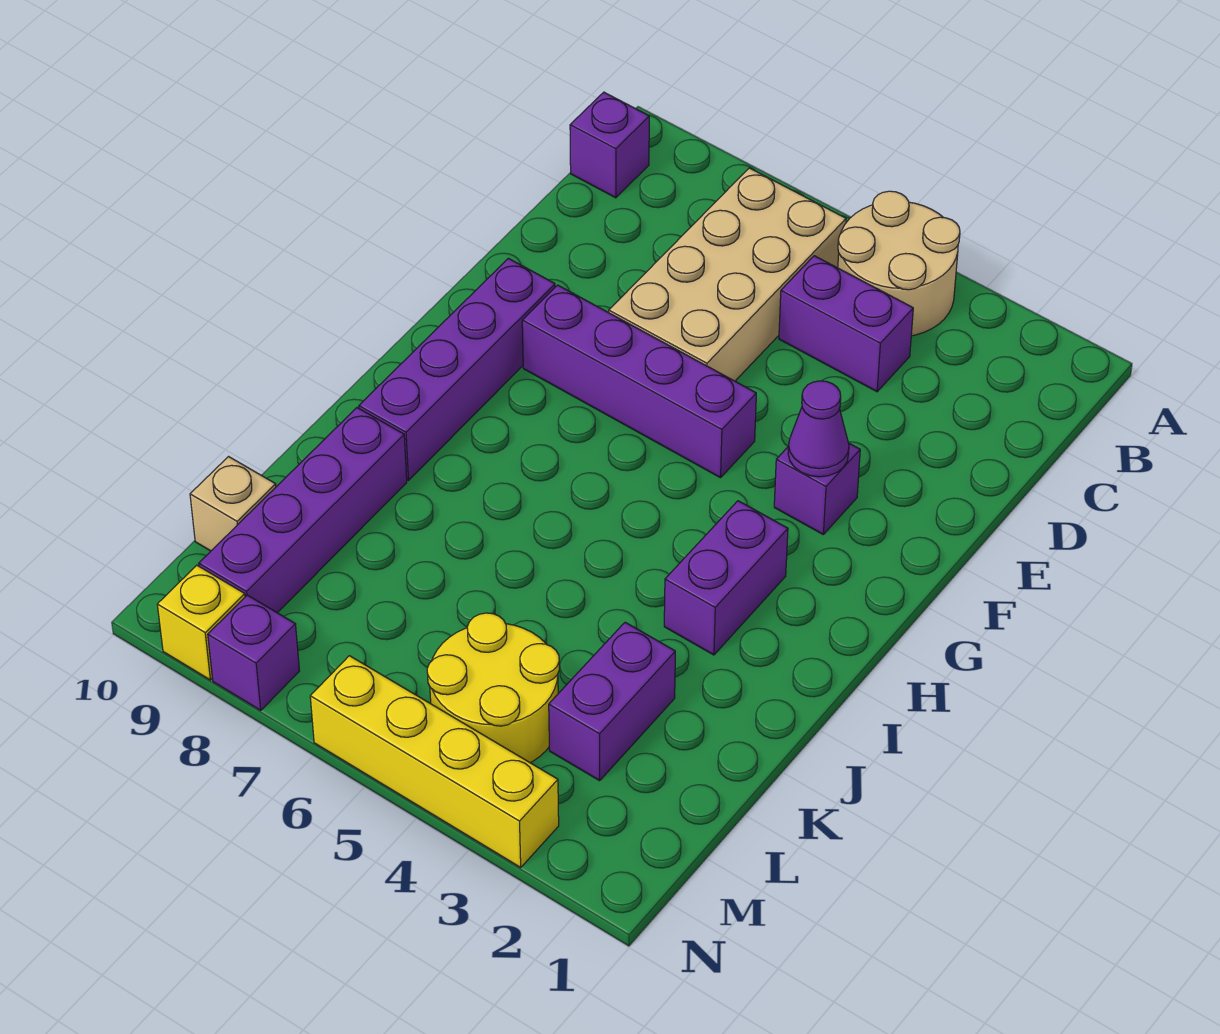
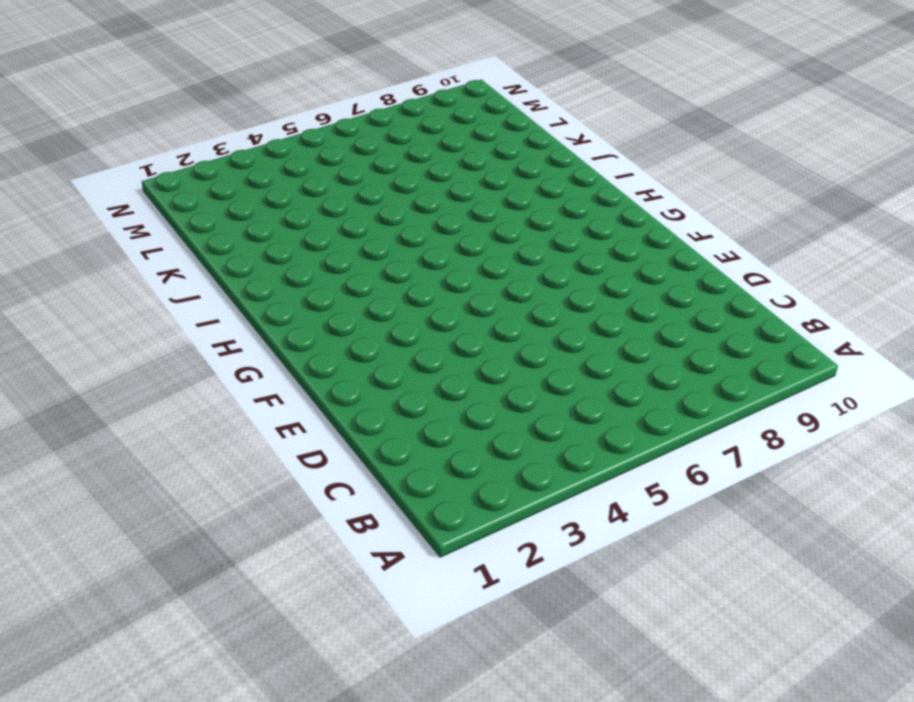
none -> tan 2x2 round brick [838,191,960,336]
none -> tan 2x4 brick [609,168,846,381]
none -> purple 1x1 brick [570,92,649,198]

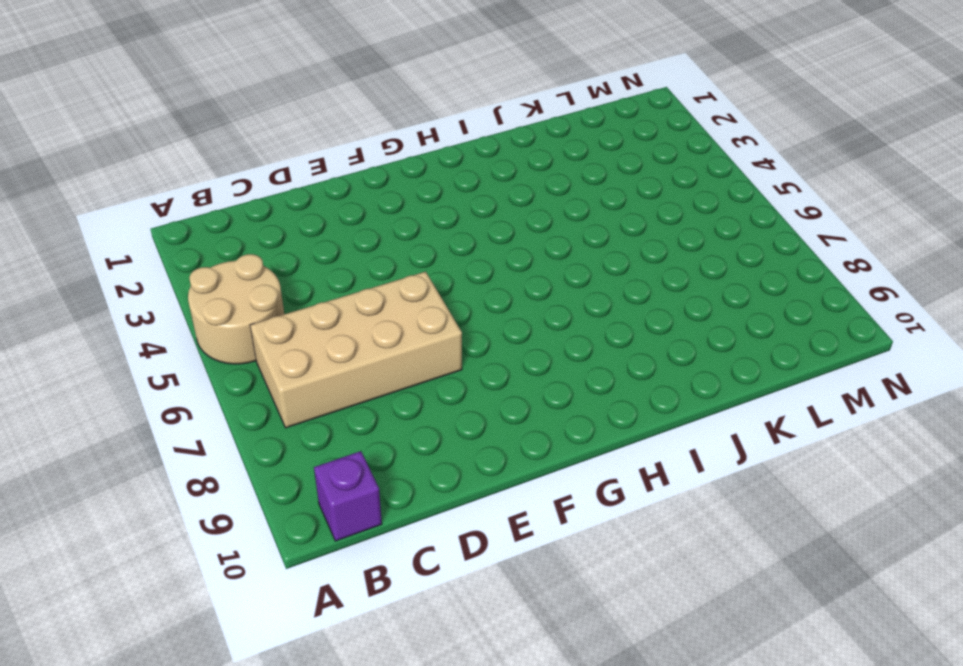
none -> purple 1x2 brick [779,256,913,392]
none -> purple 1x1 brick [774,443,860,534]
none -> purple 1x4 brick [522,285,756,478]

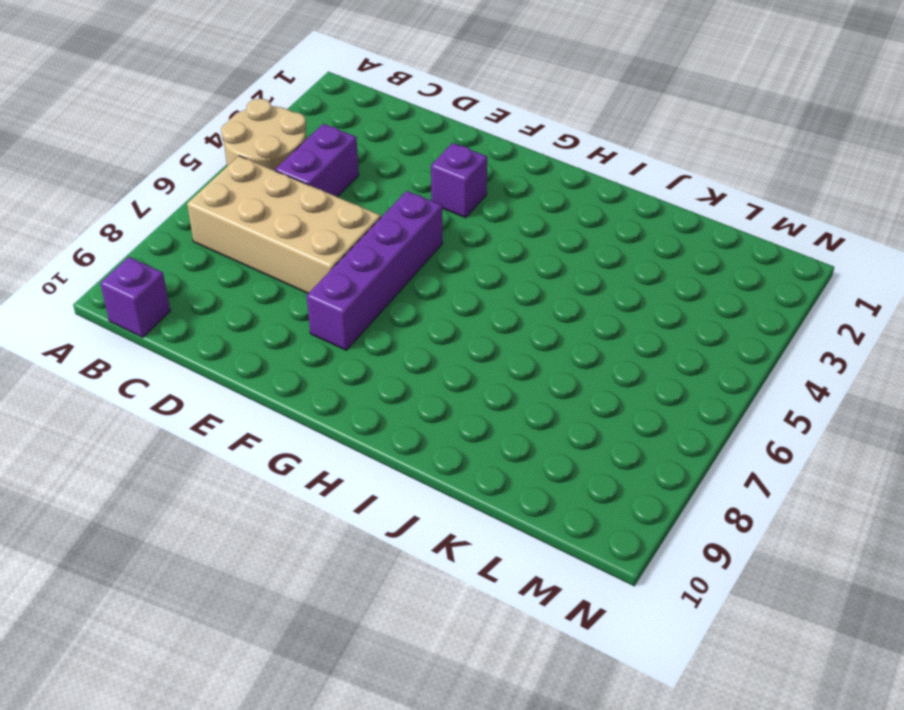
none -> purple 1x4 brick [359,258,555,480]
none -> purple 1x2 brick [664,501,788,655]
none -> purple 1x4 brick [199,408,407,613]

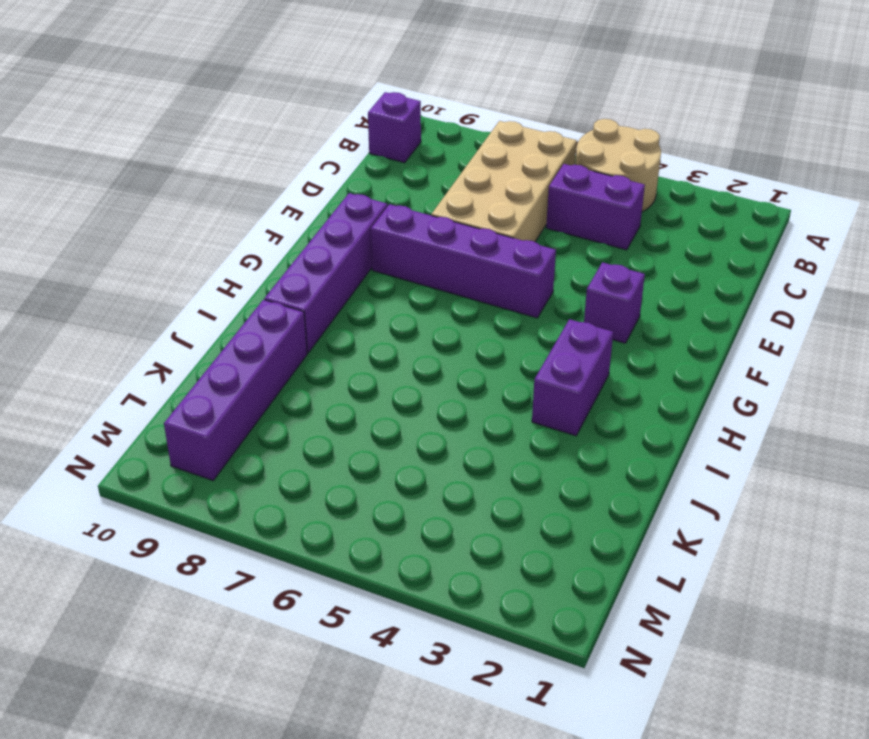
none -> purple 1x2 brick [549,622,675,781]
none -> yellow 2x2 round brick [427,613,559,763]
none -> tan 1x1 brick [190,457,276,551]

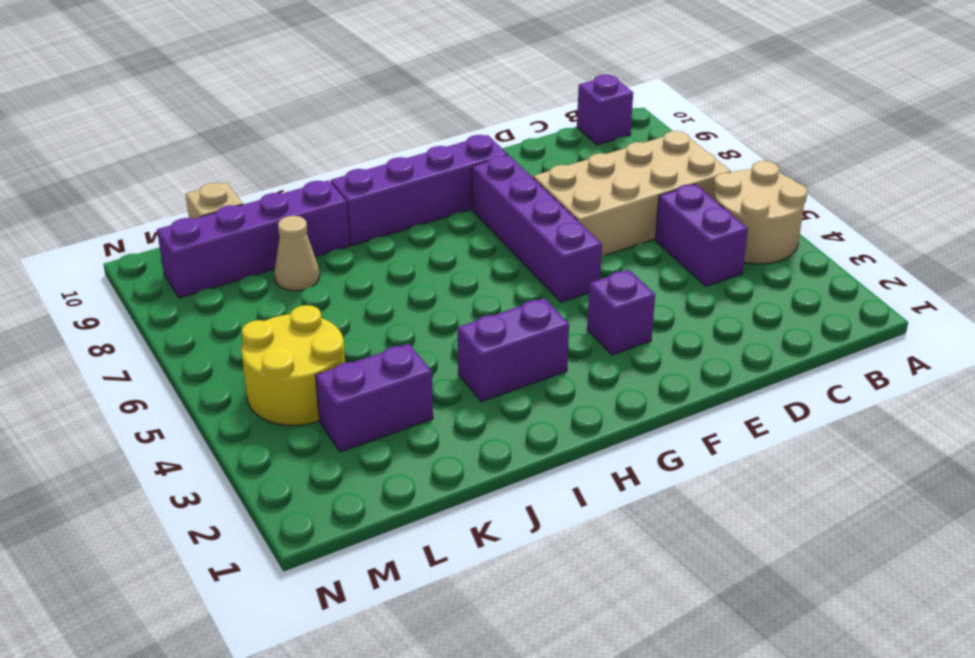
tan 1x1 cone [274,216,319,291] -> none
none -> yellow 1x4 brick [310,656,559,867]
none -> purple 1x1 brick [208,595,299,710]
none -> yellow 1x1 brick [157,565,245,680]

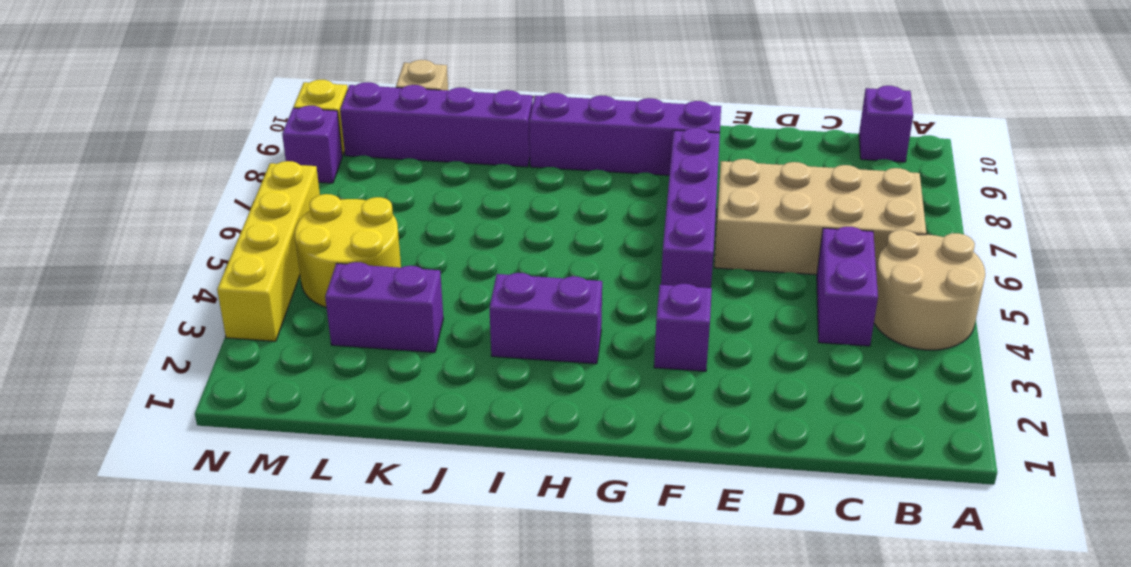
none -> purple 1x1 cone [788,381,849,477]

